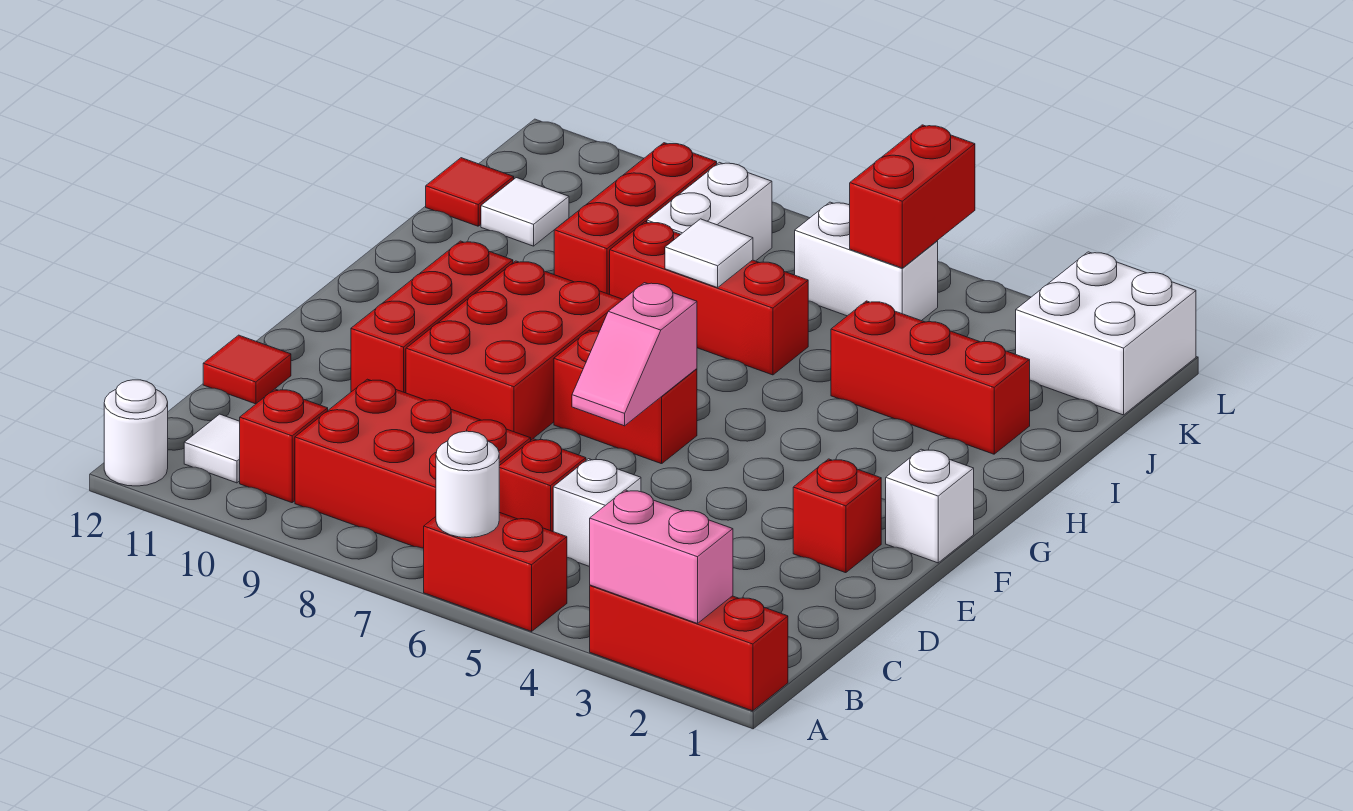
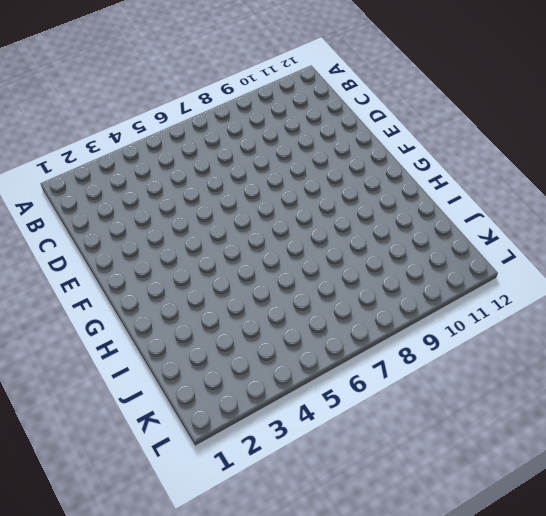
none -> red 1x3 brick [590,585,788,711]
none -> red 1x2 brick [424,512,567,631]
none -> white 1x1 round brick [104,380,168,486]

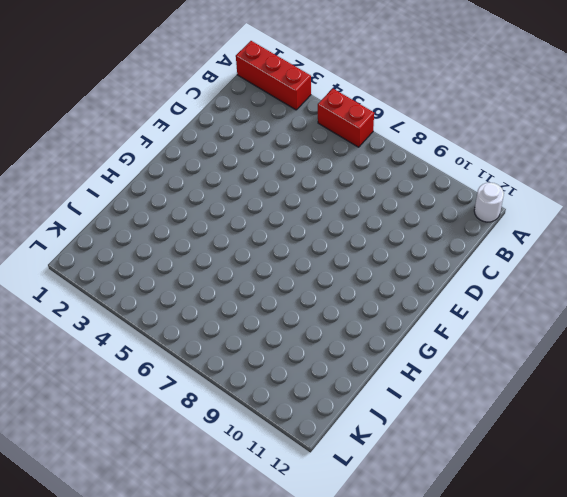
none -> red 2x3 brick [295,379,531,548]
none -> red 1x1 brick [240,389,328,503]
none -> white 1x1 tile [184,414,240,483]

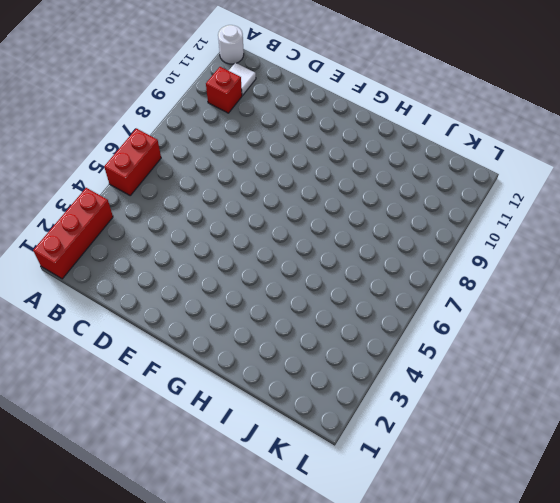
none -> red 2x3 brick [295,379,531,548]
none -> white 1x1 brick [553,459,641,567]
none -> red 1x1 brick [499,439,586,531]

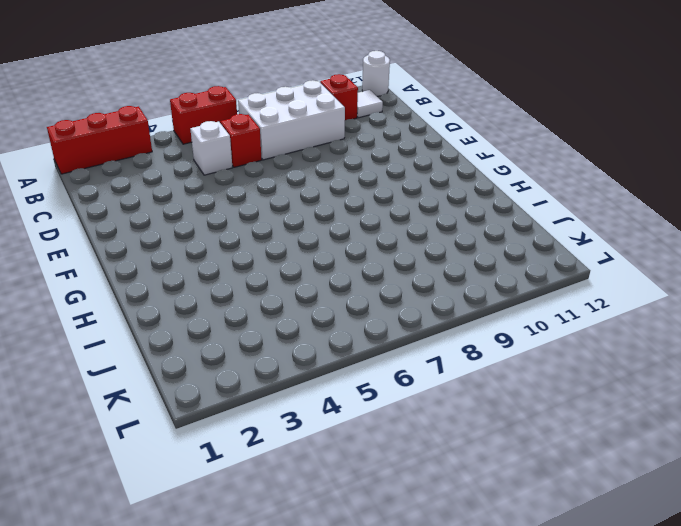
white 2x3 brick [238,80,345,160] -> red 2x3 brick [295,379,531,548]
none -> red 1x1 tile [203,335,291,404]
none -> red 1x1 brick [793,459,881,573]
none -> red 2x3 brick [406,261,623,440]

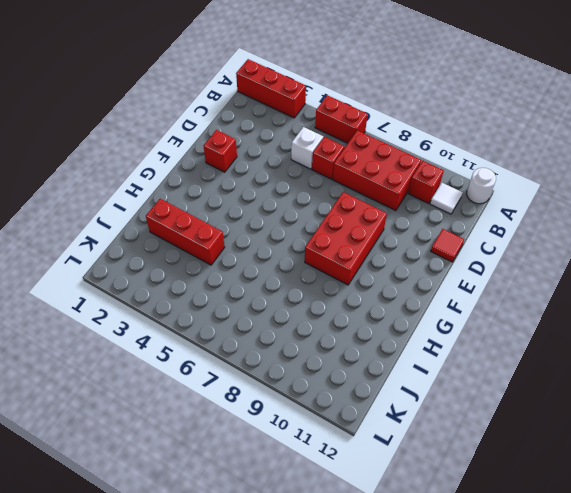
none -> red 1x3 brick [351,241,513,393]
none -> white 1x1 brick [886,449,974,563]
none -> red 1x2 brick [554,330,697,464]

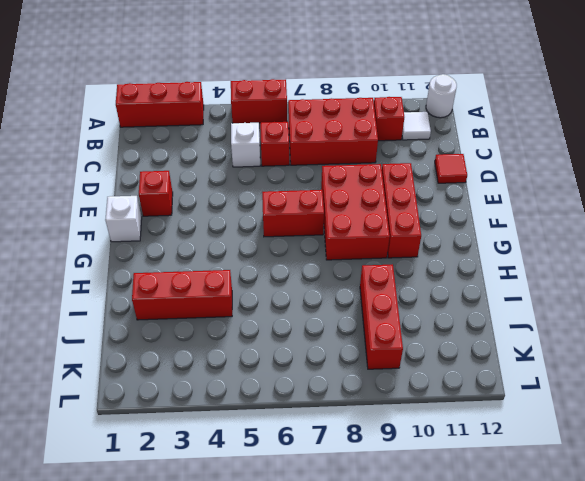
none -> red 1x3 brick [610,222,808,375]
none -> white 1x2 brick [647,162,772,261]
none -> white 1x1 tile [481,178,569,246]

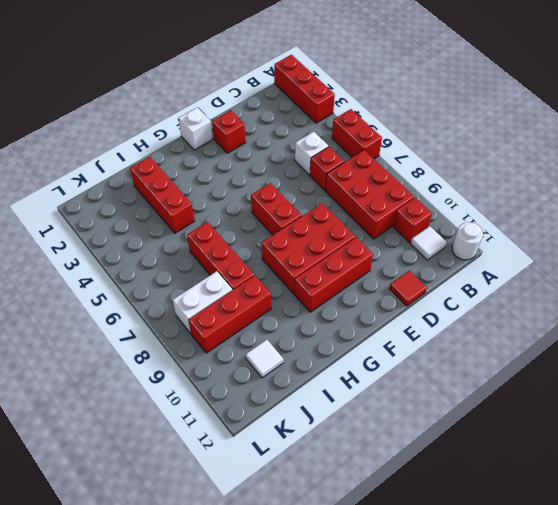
none -> red 1x1 tile [426,158,514,226]
none -> white 2x2 brick [1016,252,1196,415]
none -> white 1x2 brick [795,202,938,321]

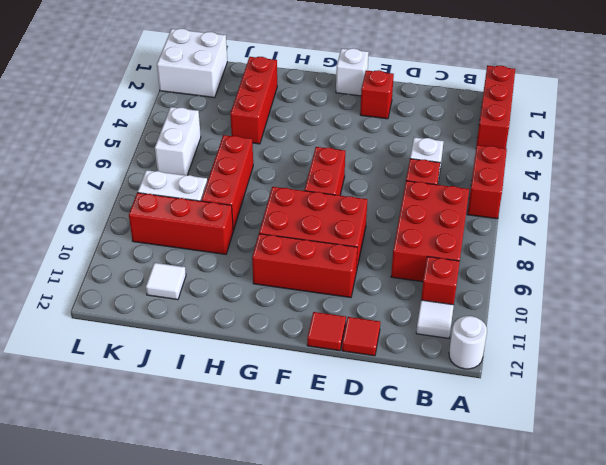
red 1x1 tile [307,312,346,351] -> red 1x1 tile moved to [426,158,514,226]
none -> pink 1x2 brick [590,490,733,624]
none -> white 1x1 round brick [436,431,499,538]
none -> pink 1x2 slope [572,283,697,426]

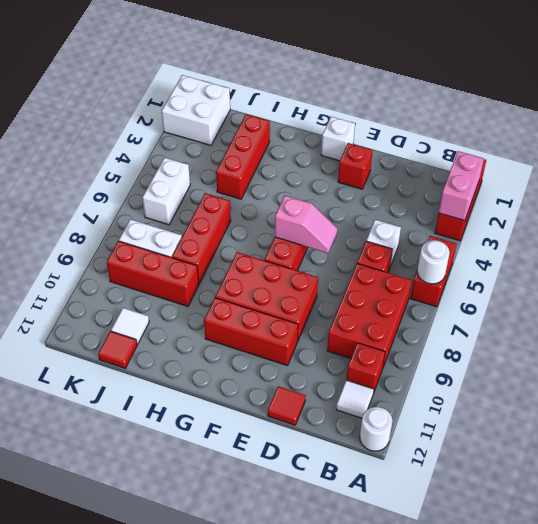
none -> white 1x1 tile [665,219,753,288]
none -> red 1x2 brick [850,125,975,268]

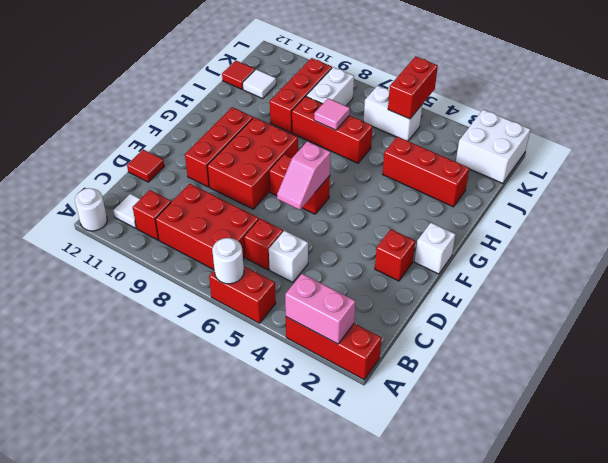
pink 1x1 tile [314,98,350,130] -> white 1x1 tile [665,219,753,288]

